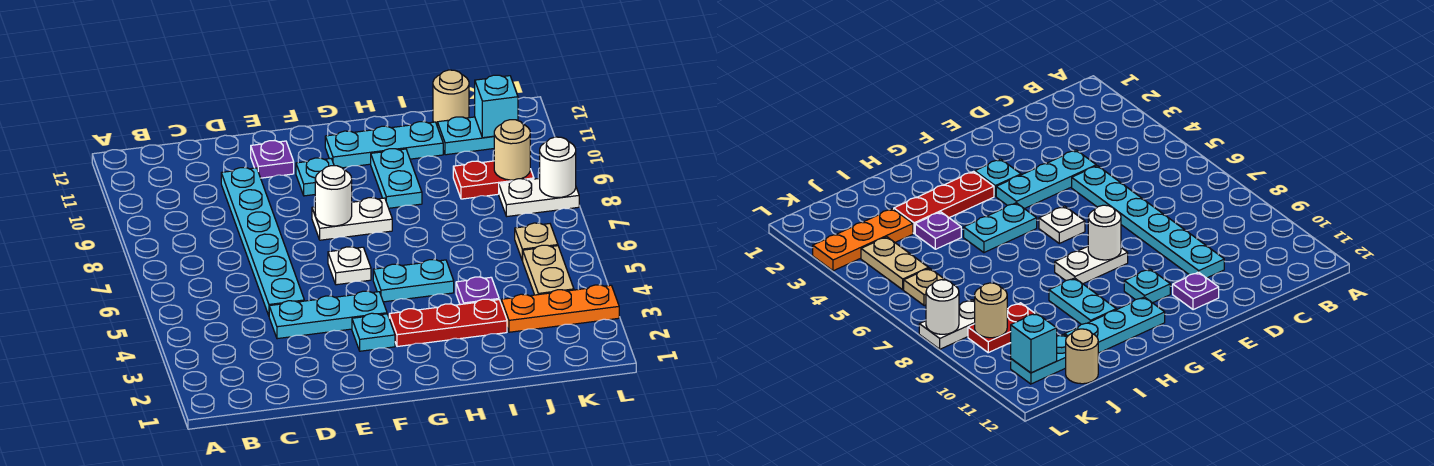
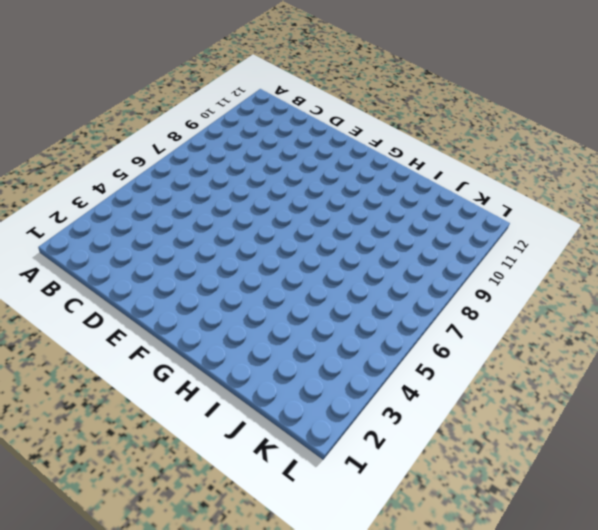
none -> cyan 1x3 plate [269,291,387,339]
none -> cyan 1x6 plate [221,168,304,315]
none -> purple 1x1 plate [251,141,294,178]

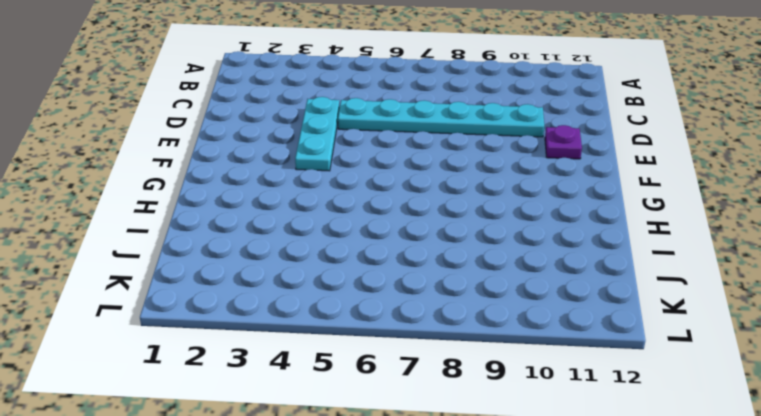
none -> cyan 1x1 plate [352,313,395,351]
none -> white 1x1 plate [328,247,371,285]
none -> white 1x2 plate [312,198,392,240]

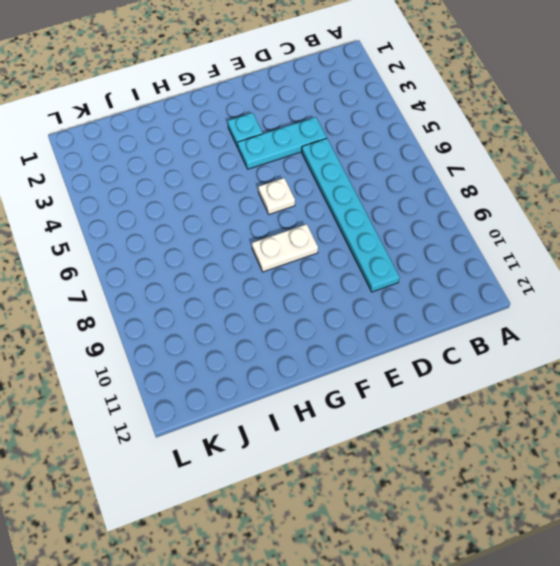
none -> purple 1x1 plate [251,141,294,178]
none -> cyan 1x1 plate [296,158,334,196]
none -> red 1x3 plate [389,299,507,347]

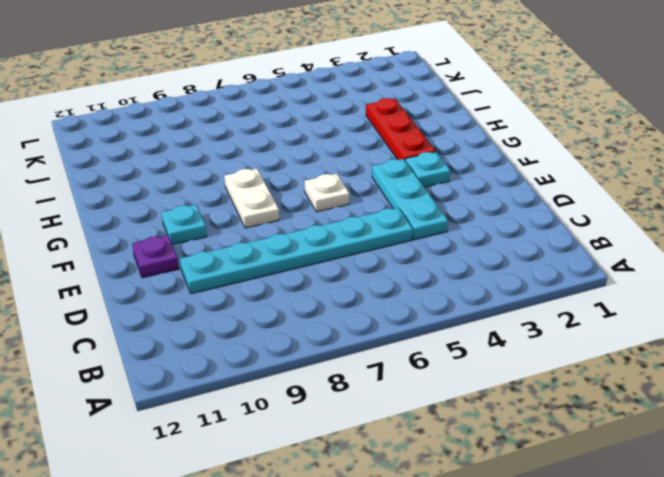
none -> cyan 1x2 plate [373,260,454,302]
none -> cyan 1x3 plate [325,122,443,168]
none -> cyan 1x2 plate [371,149,422,208]

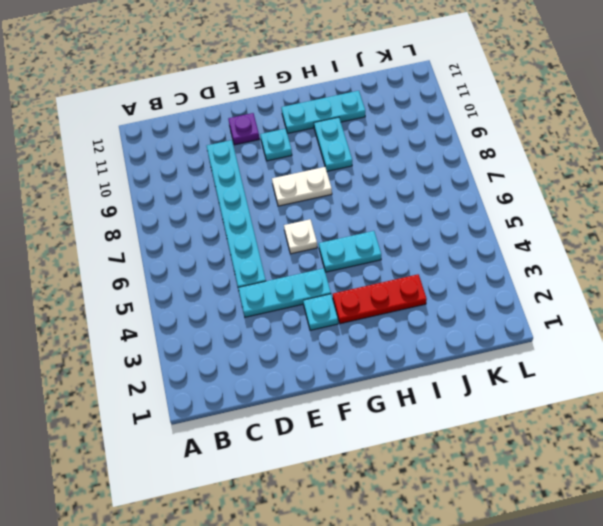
none -> purple 1x1 plate [456,277,499,305]
none -> orange 1x3 plate [501,285,619,332]
none -> red 1x2 plate [453,161,534,199]

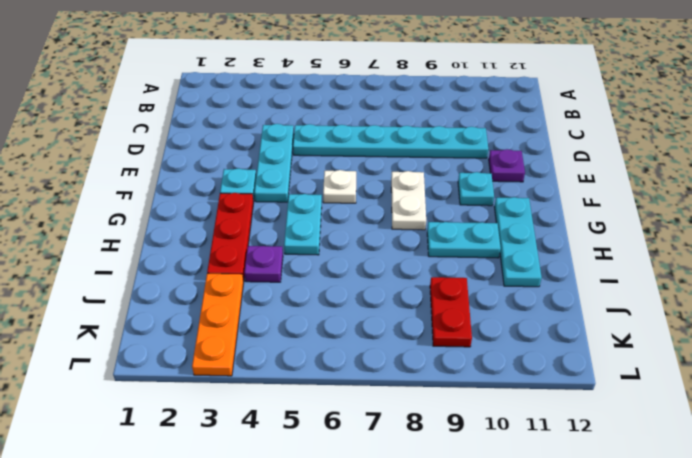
none -> cyan 1x2 plate [437,117,494,155]
none -> tan 1x1 round brick [433,70,469,124]
none -> tan 1x2 plate [523,245,574,295]

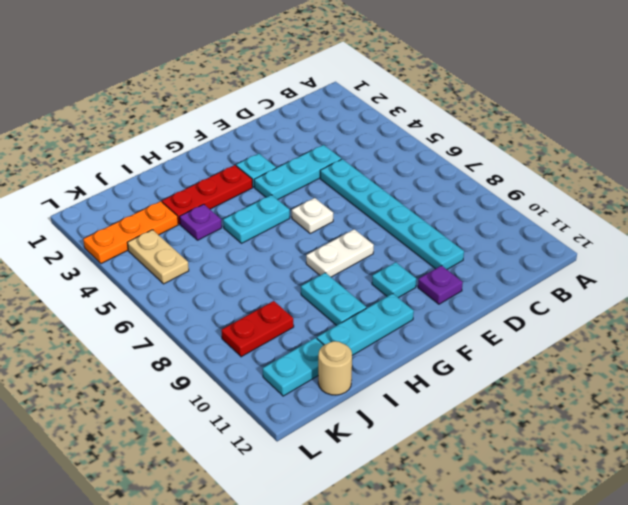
none -> tan 1x1 plate [515,223,558,261]
none -> white 1x2 plate [499,178,579,216]
none -> white 1x1 round brick [315,166,352,226]

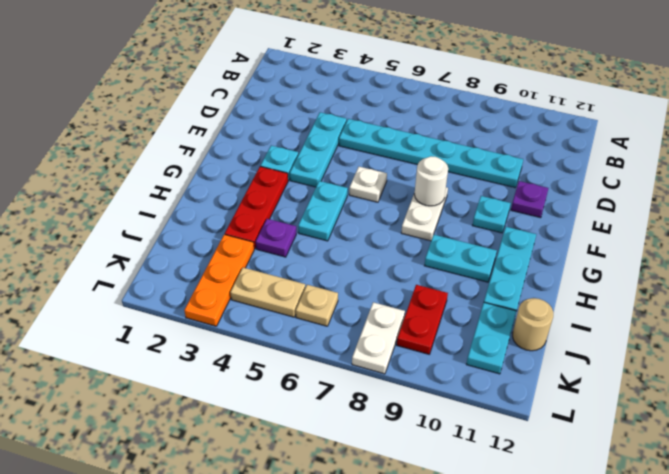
none -> tan 1x1 round brick [494,120,530,180]
none -> cyan 1x1 brick [475,75,518,138]
none -> white 1x1 round brick [540,137,576,197]

